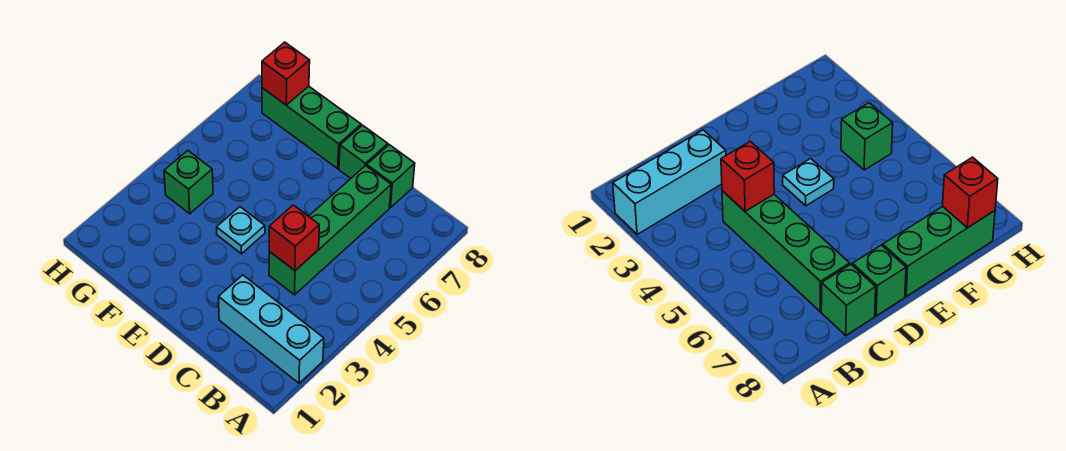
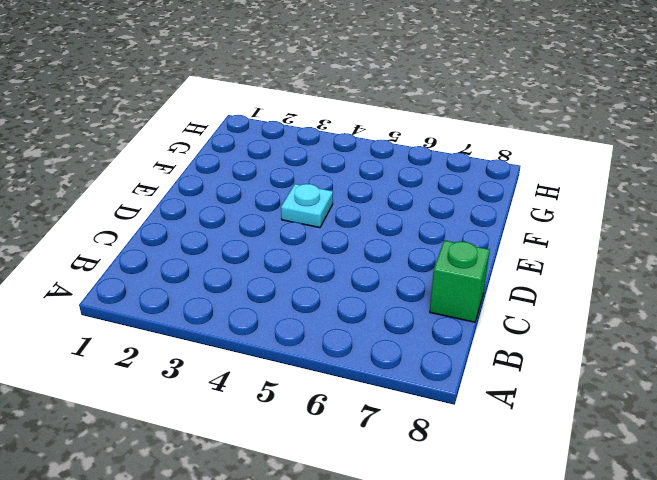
none -> cyan 1x3 brick [219,275,324,383]
none -> green 1x4 brick [269,166,391,295]

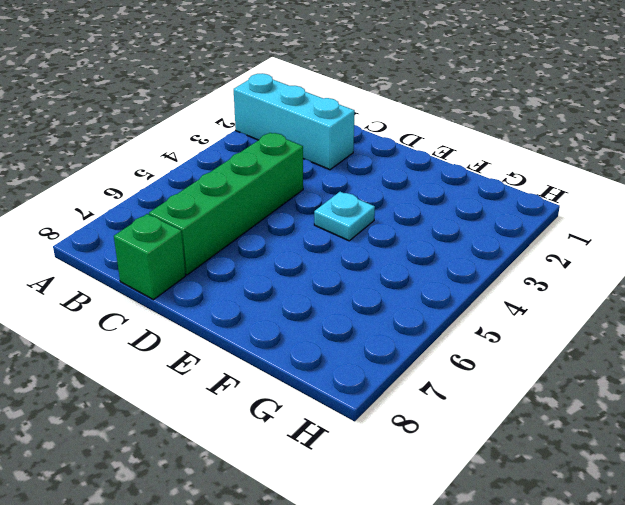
none -> green 1x1 brick [339,125,388,178]
none -> green 1x3 brick [262,86,361,169]

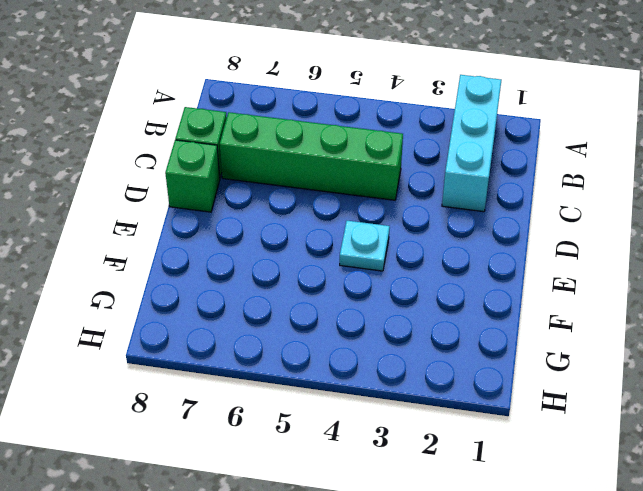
none -> green 1x3 brick [262,86,361,169]
none -> green 1x1 brick [164,151,213,214]

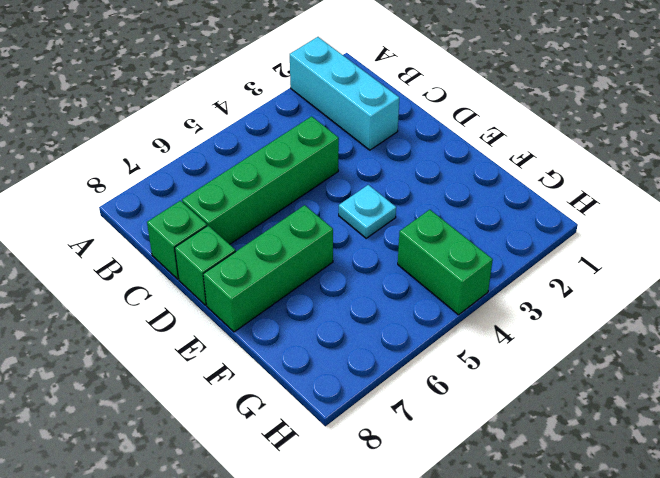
green 1x3 brick [203,205,333,332] -> green 1x3 brick turned to [262,86,361,169]
green 1x2 brick [398,210,493,315] -> green 1x1 brick [164,151,213,214]
none -> red 1x1 brick [269,205,319,271]
none -> red 1x1 brick [262,42,310,105]

